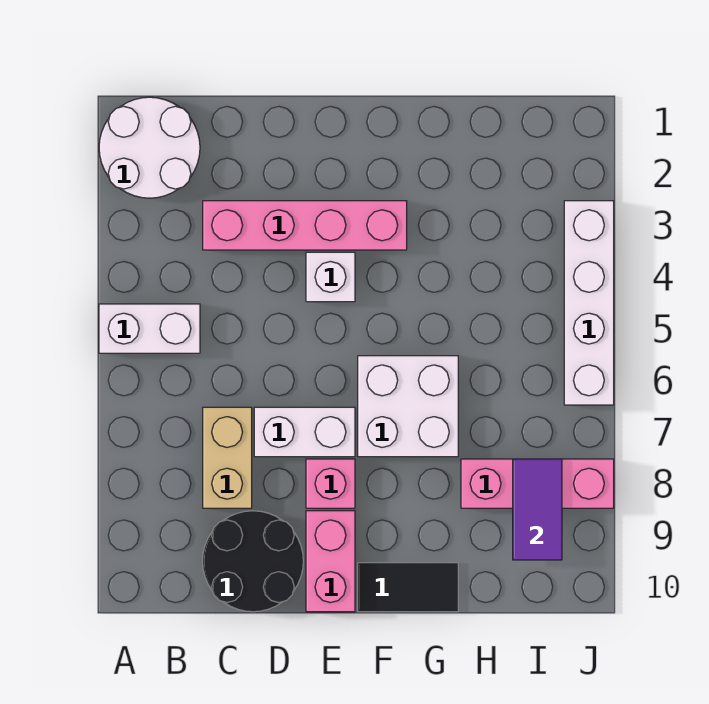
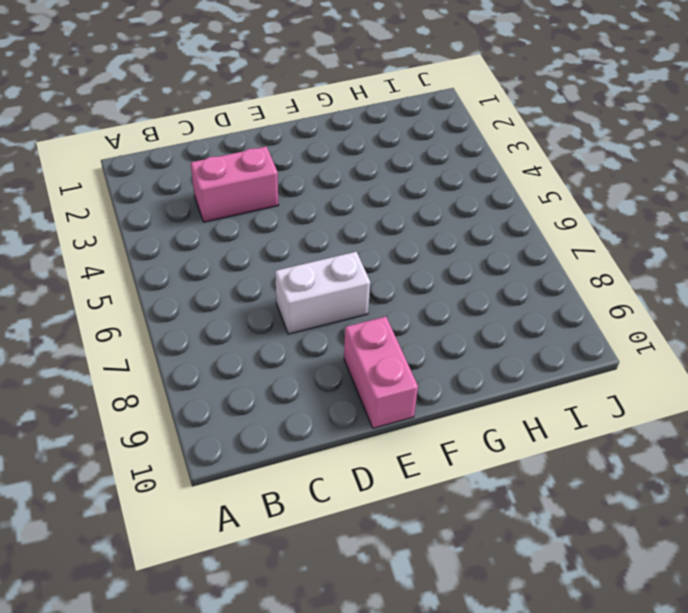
pink 1x2 brick [191,147,278,222] -> pink 1x4 brick [203,201,407,250]
none -> white 2x2 round brick [99,97,200,198]
none -> white 1x2 brick [99,304,200,353]
none -> tan 1x2 brick [203,407,252,508]

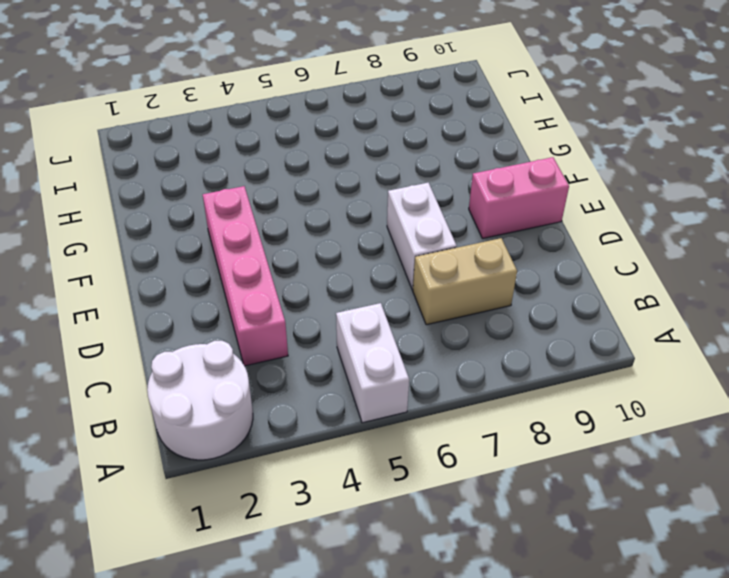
none -> black 2x2 round brick [203,511,303,612]
none -> white 1x1 brick [306,252,355,302]
none -> pink 1x1 brick [306,459,355,508]

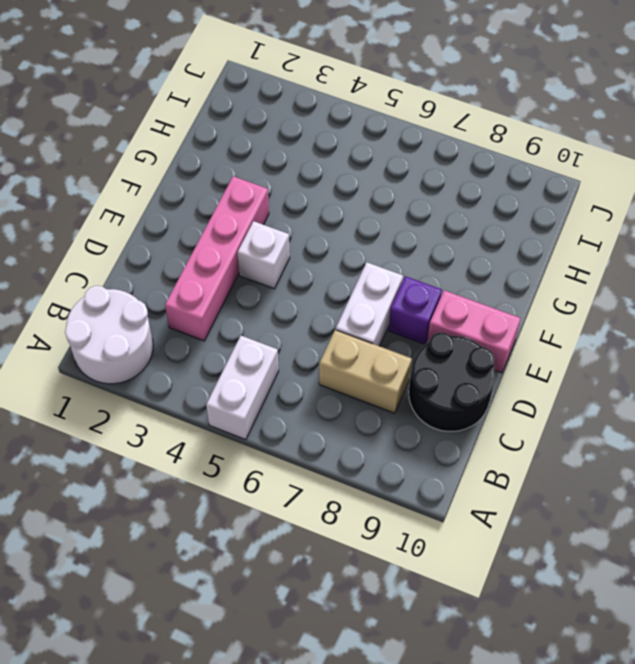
purple 1x1 brick [389,276,442,344] -> pink 1x1 brick [306,459,355,508]
none -> white 2x2 brick [358,356,458,457]
none -> black 1x2 tile [358,563,458,612]
none -> pink 1x3 brick [461,459,614,508]

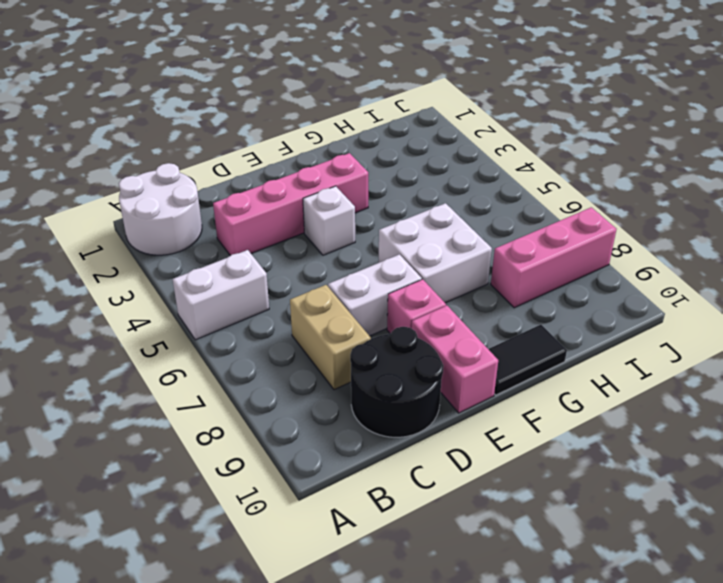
none -> white 1x4 brick [564,201,614,405]
none -> purple 1x2 tile [513,459,562,560]

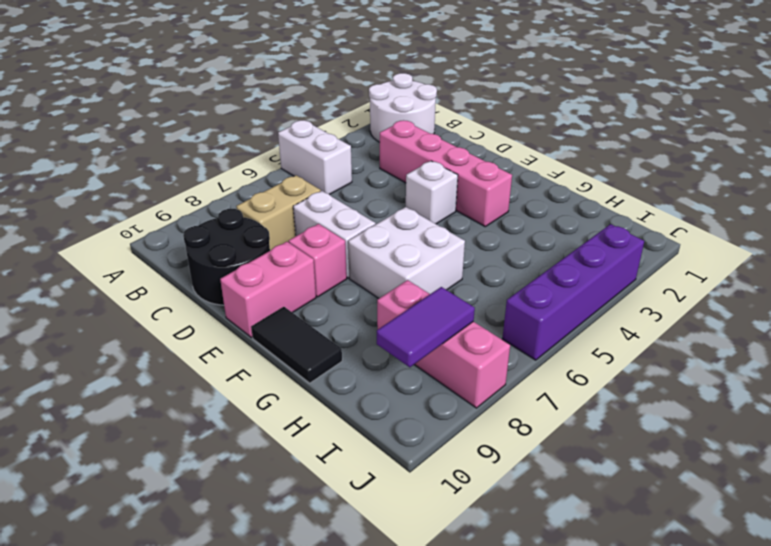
purple 1x4 brick [502,224,644,360] -> white 1x4 brick [564,201,614,405]

